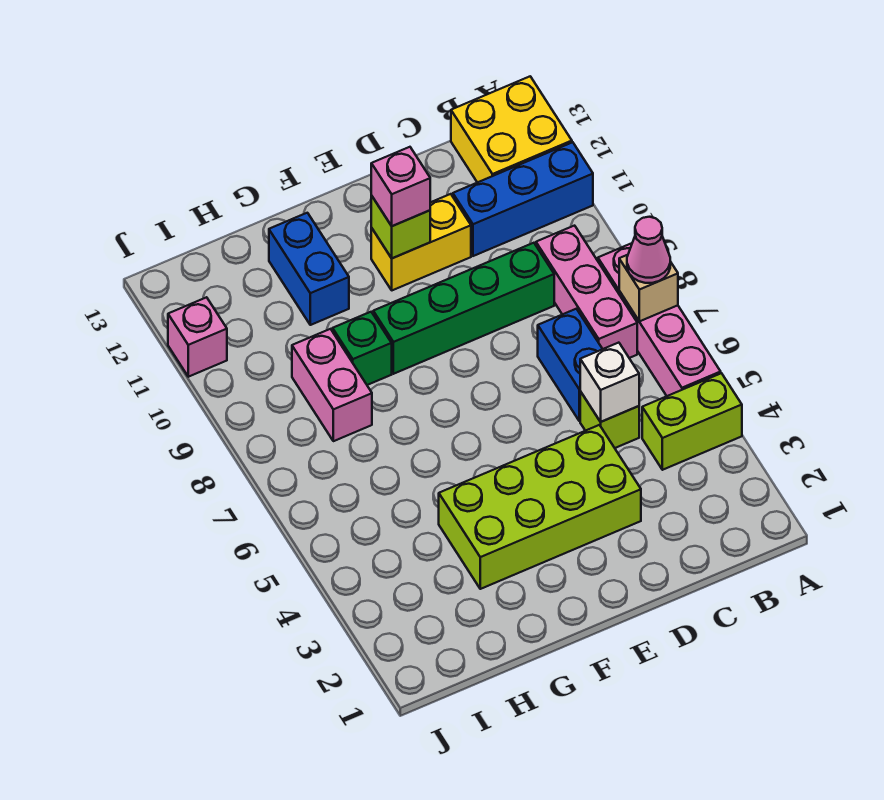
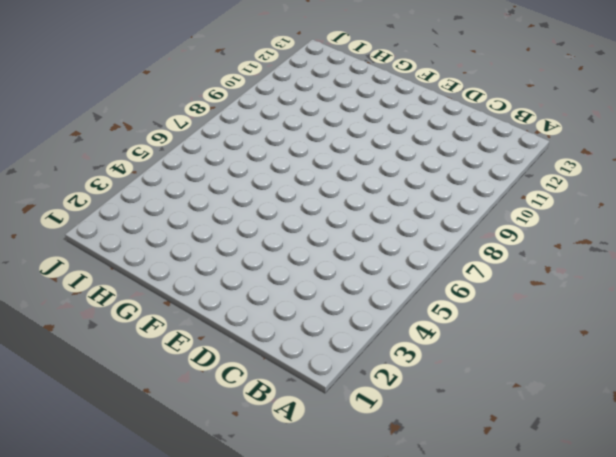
none -> lime 1x2 brick [642,373,742,470]
none -> pink 1x4 brick [598,243,721,396]
none -> blue 1x3 brick [453,142,593,256]

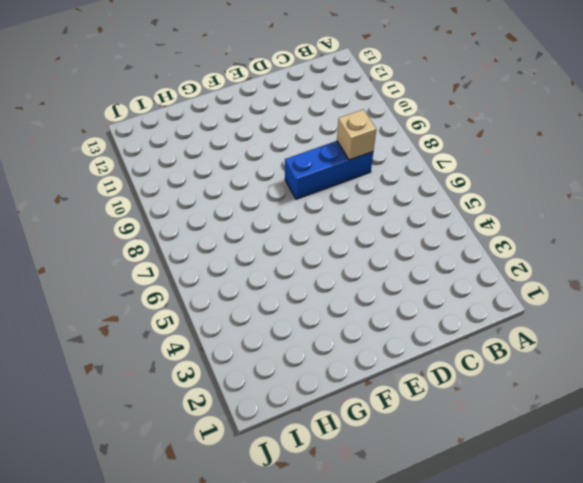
blue 1x3 brick [285,141,373,199] -> blue 1x3 brick moved to [453,142,593,256]
tan 1x1 brick [337,110,376,160] -> tan 1x1 brick moved to [619,255,678,321]
none -> lime 1x2 brick [642,373,742,470]
none -> pink 1x4 brick [598,243,721,396]
none -> yellow 2x2 brick [451,76,572,183]

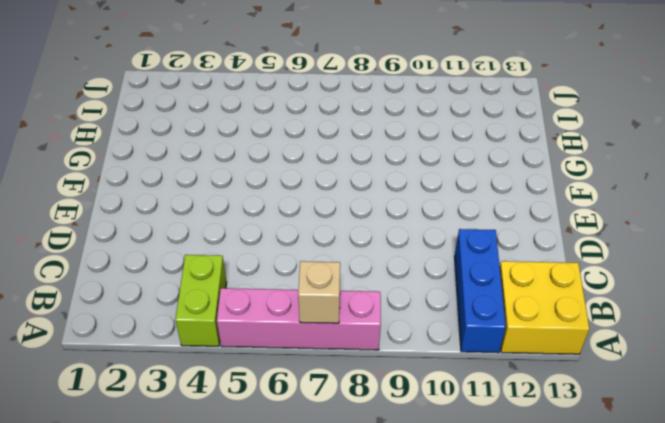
none -> pink 1x3 brick [536,226,637,358]
none -> lime 1x1 brick [580,391,639,448]
none -> blue 1x2 brick [538,309,602,421]

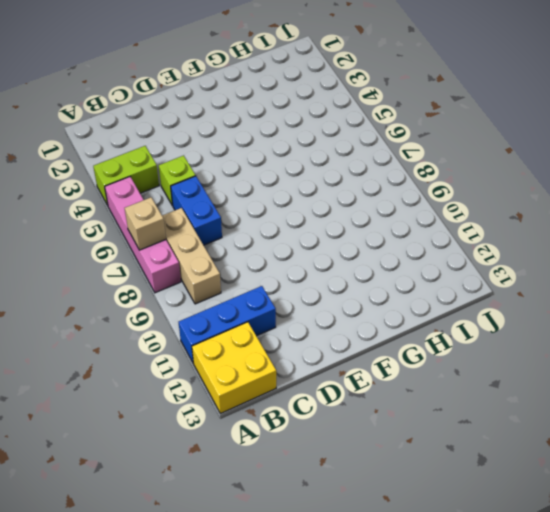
tan 1x3 brick [162,208,221,304] -> pink 1x3 brick [536,226,637,358]
none -> green 1x4 brick [373,243,554,374]
none -> lime 2x4 brick [439,425,641,589]
none -> yellow 1x2 brick [371,194,471,290]

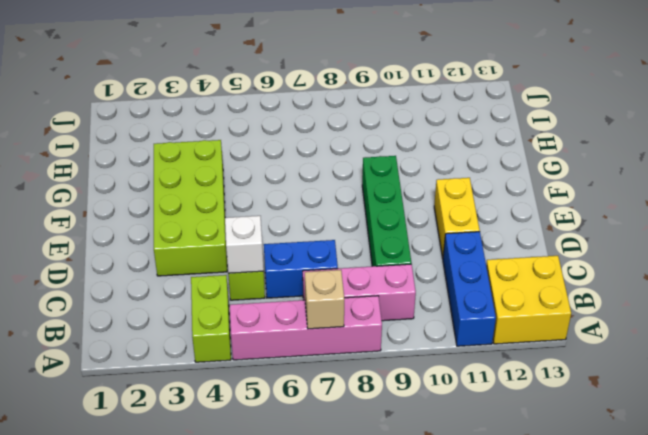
none -> green 1x1 brick [333,312,392,385]
none -> blue 1x2 brick [269,213,349,325]
none -> pink 1x2 brick [292,329,372,441]

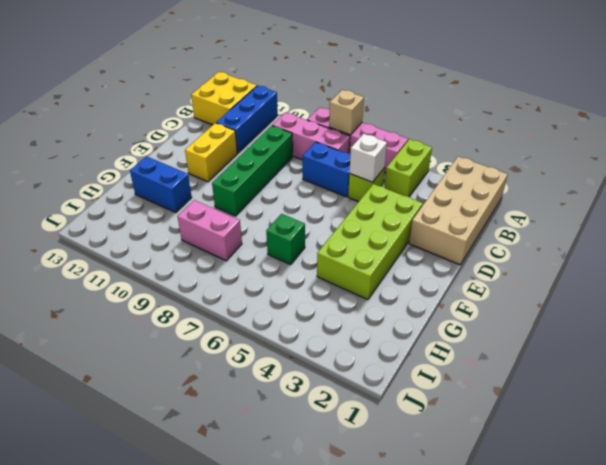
tan 2x4 brick [409,156,508,265] -> none
green 1x1 brick [266,214,305,265] -> green 1x1 brick moved to [333,312,392,385]
none -> pink 1x1 brick [168,297,227,377]
none -> lime 1x1 brick [371,196,430,258]
none -> pink 1x1 cone [627,217,670,283]

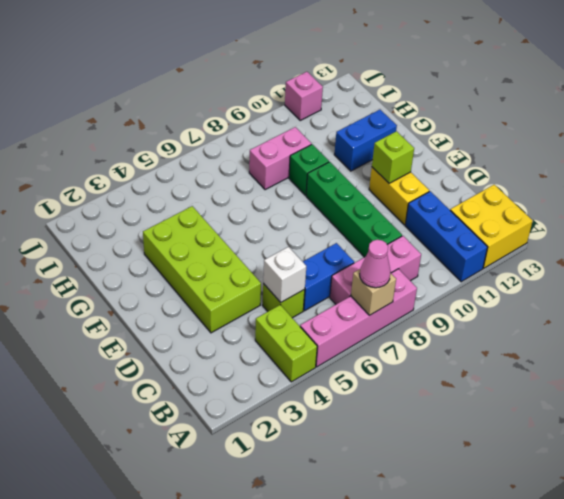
none -> pink 1x1 brick [371,147,430,226]

